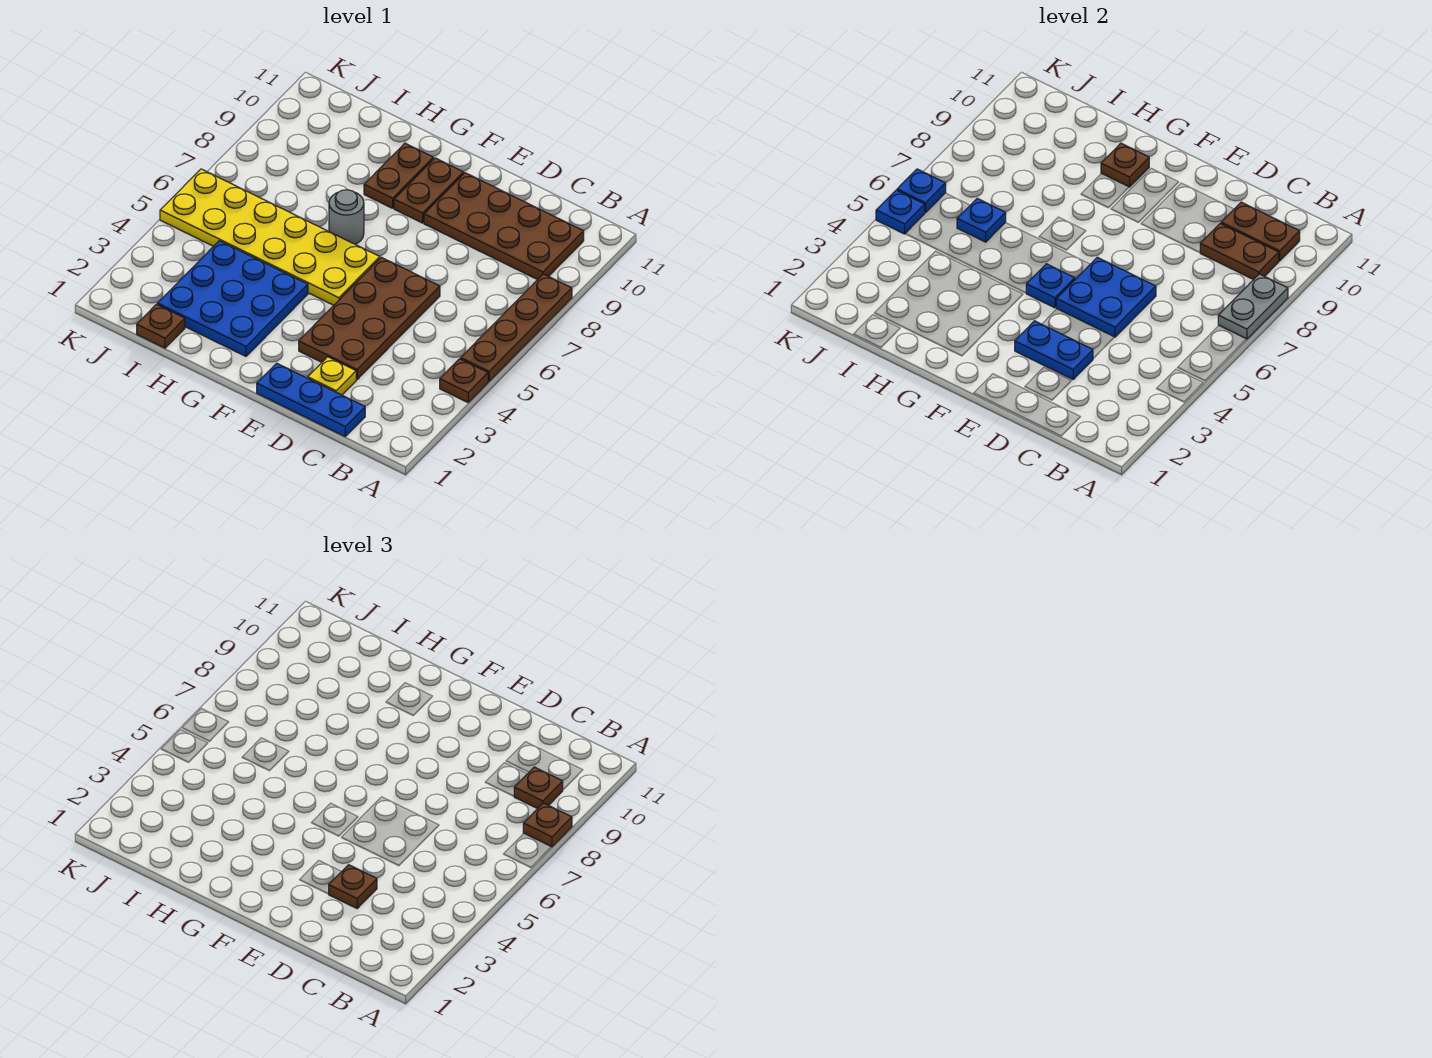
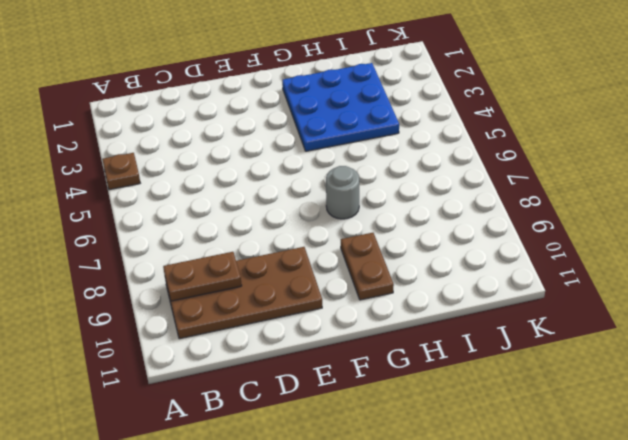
none -> brown 1x4 plate [461,274,572,381]
none -> blue 1x3 plate [257,363,365,436]
none -> yellow 1x1 plate [308,357,356,395]

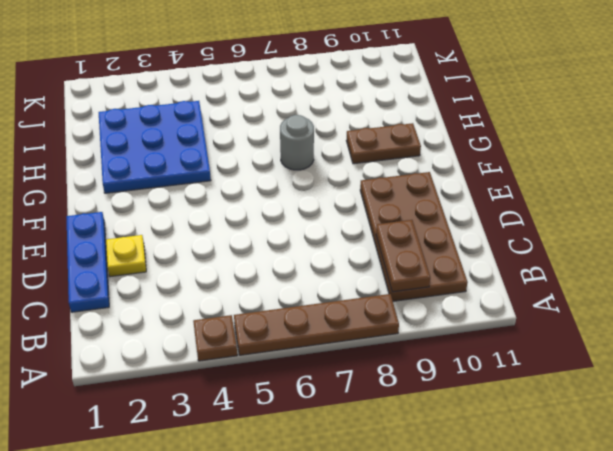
none -> brown 2x4 plate [299,257,440,379]
none -> yellow 2x6 plate [160,169,380,305]
none -> brown 1x2 plate [394,158,464,223]

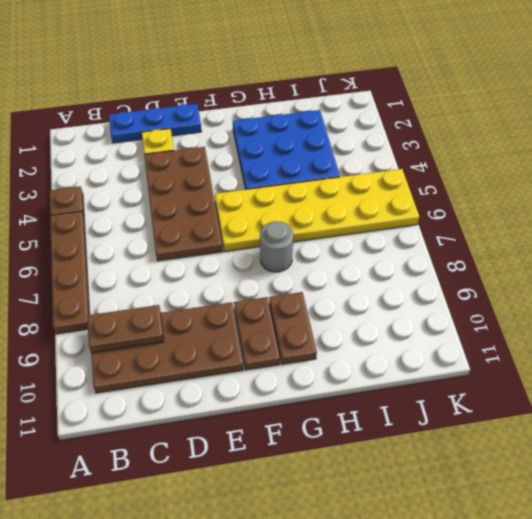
none -> brown 1x1 plate [137,304,185,348]
none -> grey 1x2 plate [1218,274,1288,339]
none -> brown 1x2 plate [1221,202,1300,261]

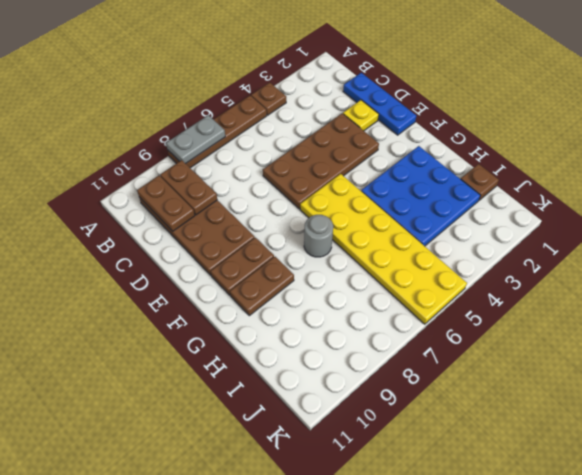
none -> blue 1x2 plate [1015,321,1093,379]
none -> blue 2x2 plate [1056,257,1156,337]
none -> blue 1x1 plate [1026,264,1075,308]

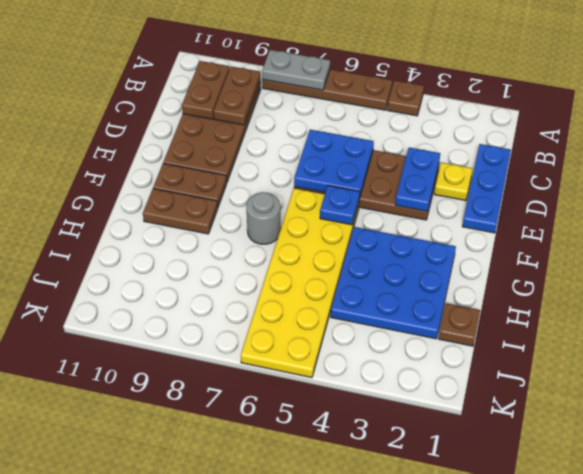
none -> brown 1x1 plate [1101,143,1149,187]
none -> blue 1x1 plate [957,199,1006,242]
none -> blue 1x1 plate [876,190,925,234]

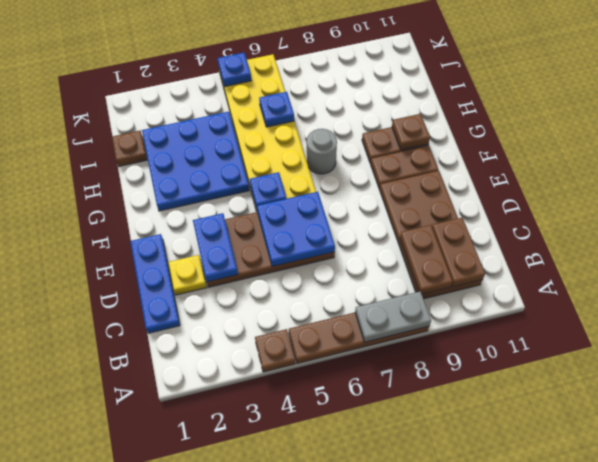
none -> blue 1x1 plate [897,169,946,213]
none -> brown 1x1 plate [523,803,572,847]
none -> brown 1x1 plate [514,767,563,809]

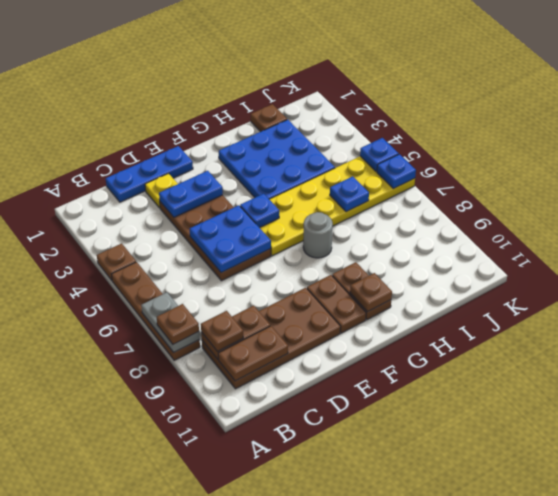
none -> brown 1x1 plate [329,865,377,908]

